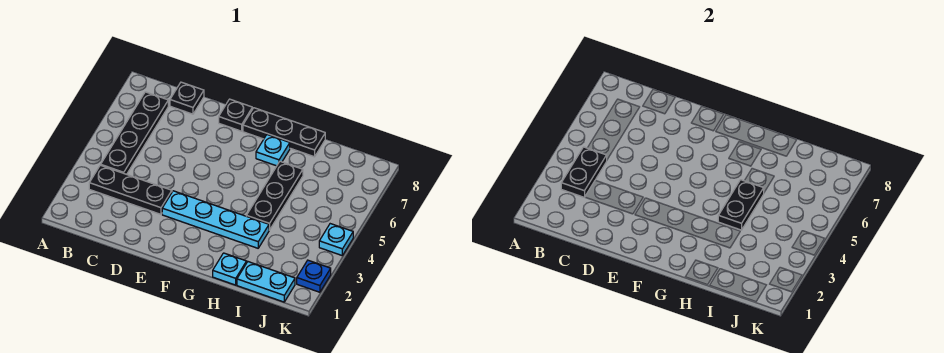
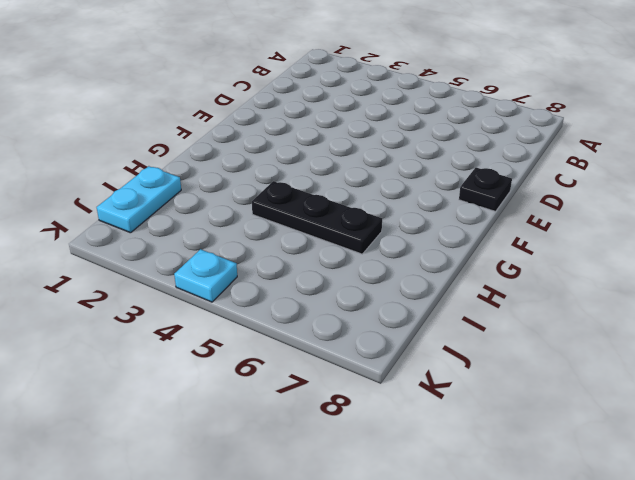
none -> black 1x3 plate [89,165,172,214]
none -> black 1x4 plate [101,92,168,174]
none -> black 1x1 plate [170,82,204,114]

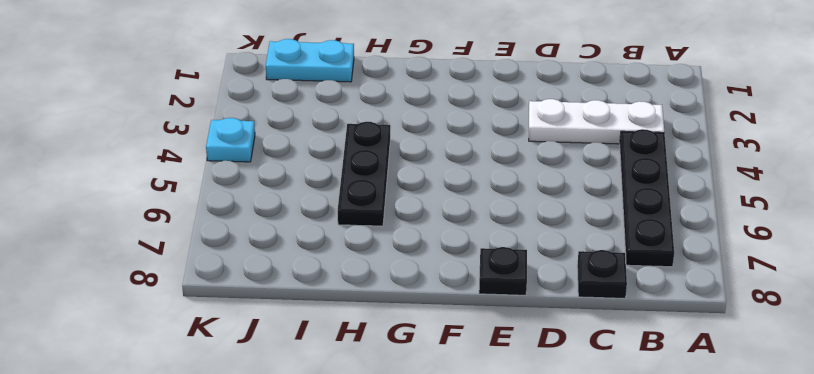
white 1x3 plate [529,99,664,144] -> black 1x3 plate [89,165,172,214]
none -> cyan 1x4 plate [162,191,269,248]
none -> black 1x3 plate [243,108,325,157]
none -> cyan 1x1 plate [256,135,290,166]

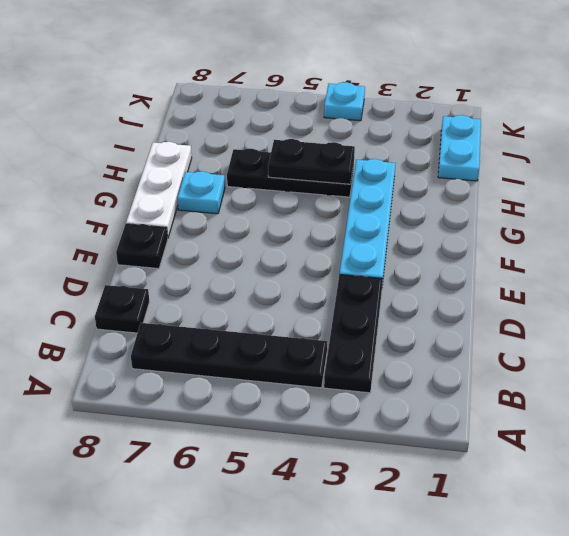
white 1x3 plate [126,142,192,238] -> black 1x3 plate [243,108,325,157]
none -> cyan 1x1 plate [213,253,247,285]
none -> blue 1x1 plate [297,260,331,292]
none -> black 1x2 plate [561,147,607,197]

